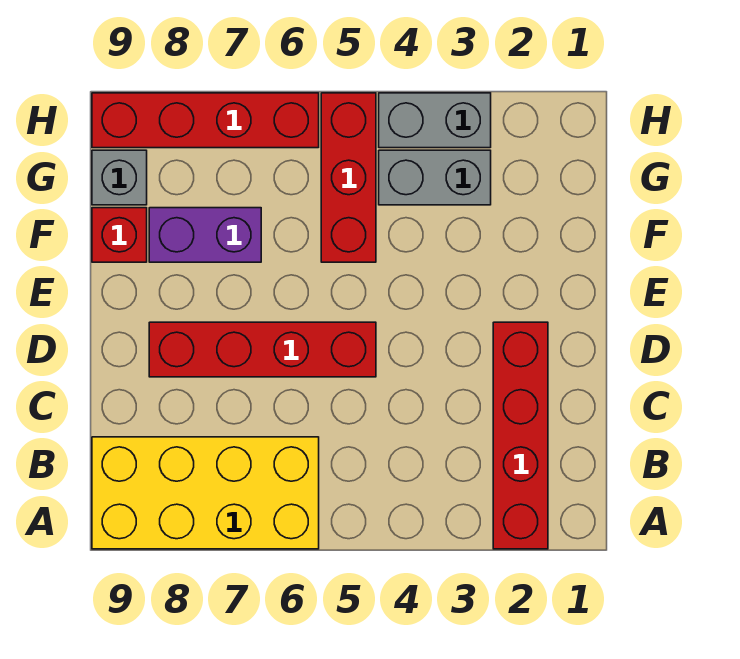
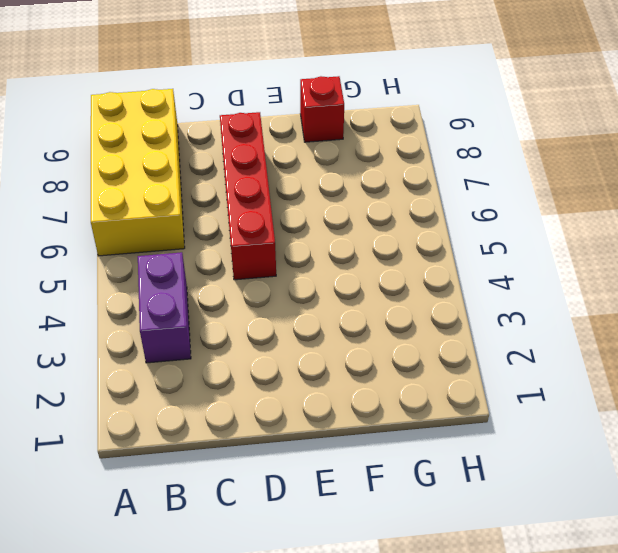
purple 1x2 brick [138,252,191,363] -> purple 1x2 brick moved to [149,208,261,262]
none -> red 1x4 brick [493,322,548,549]
none -> red 1x3 brick [321,93,376,262]

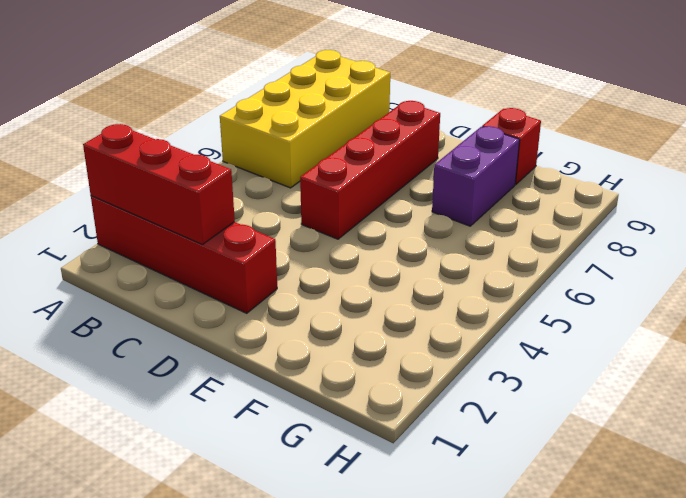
red 1x3 brick [83,124,235,245] -> red 1x3 brick moved to [321,93,376,262]
none -> grey 1x2 brick [379,150,491,205]
none -> grey 1x1 brick [92,150,147,205]

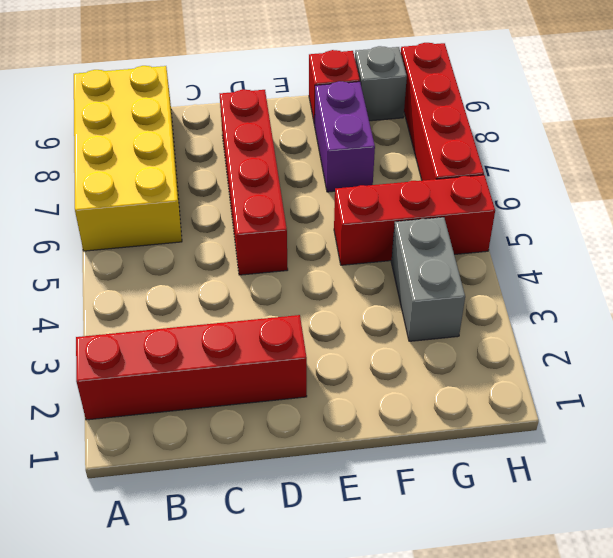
none -> grey 1x2 brick [379,93,491,148]

